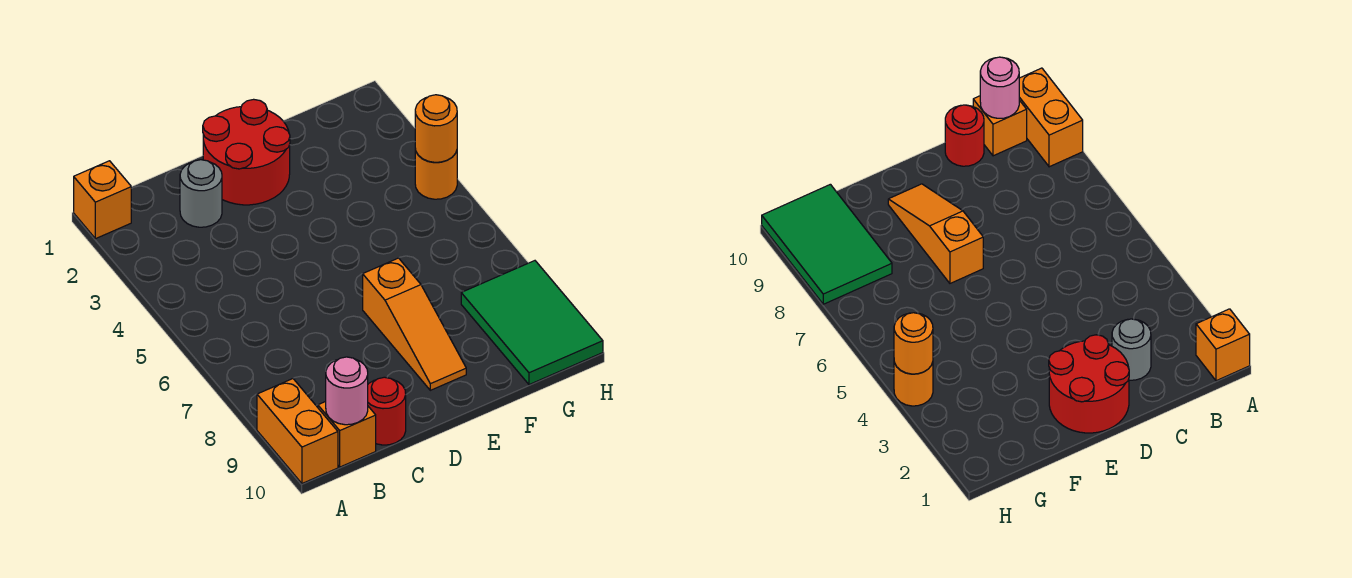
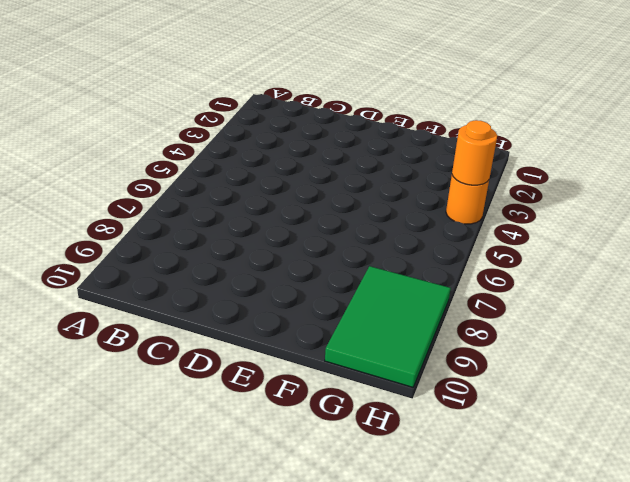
none -> orange 1x1 brick [74,161,131,239]
none -> orange 1x2 brick [257,379,338,484]

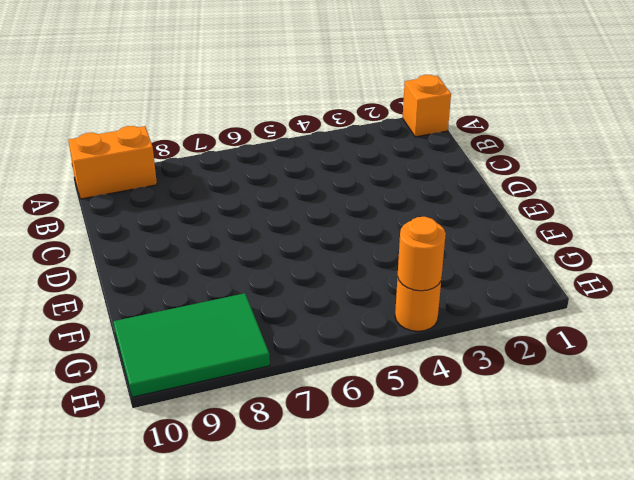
none -> orange 1x1 brick [318,402,376,467]
none -> grey 1x1 round brick [180,160,222,227]

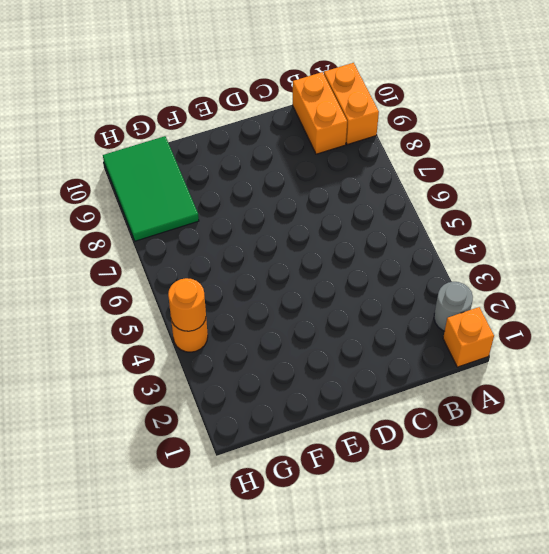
grey 1x1 round brick [434,282,473,331] -> grey 1x1 round brick moved to [180,160,222,227]
orange 1x2 brick [293,72,347,154] -> orange 1x1 brick [318,402,376,467]
none -> red 1x1 round brick [368,377,406,445]
none -> red 2x2 round brick [203,99,290,205]

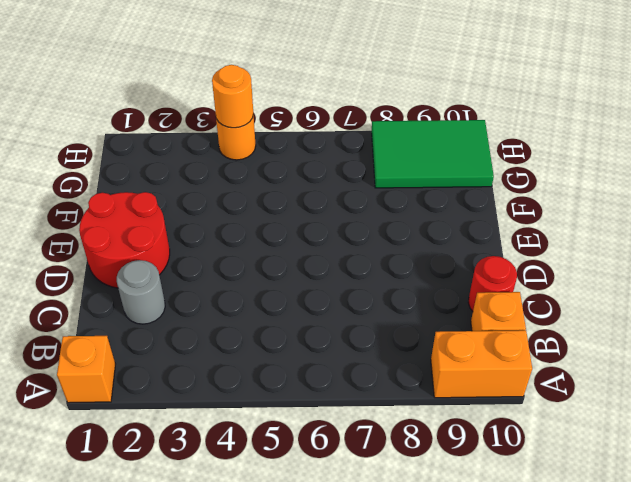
none -> orange 1x3 slope [363,258,466,390]
none -> pink 1x1 round brick [326,357,368,425]

